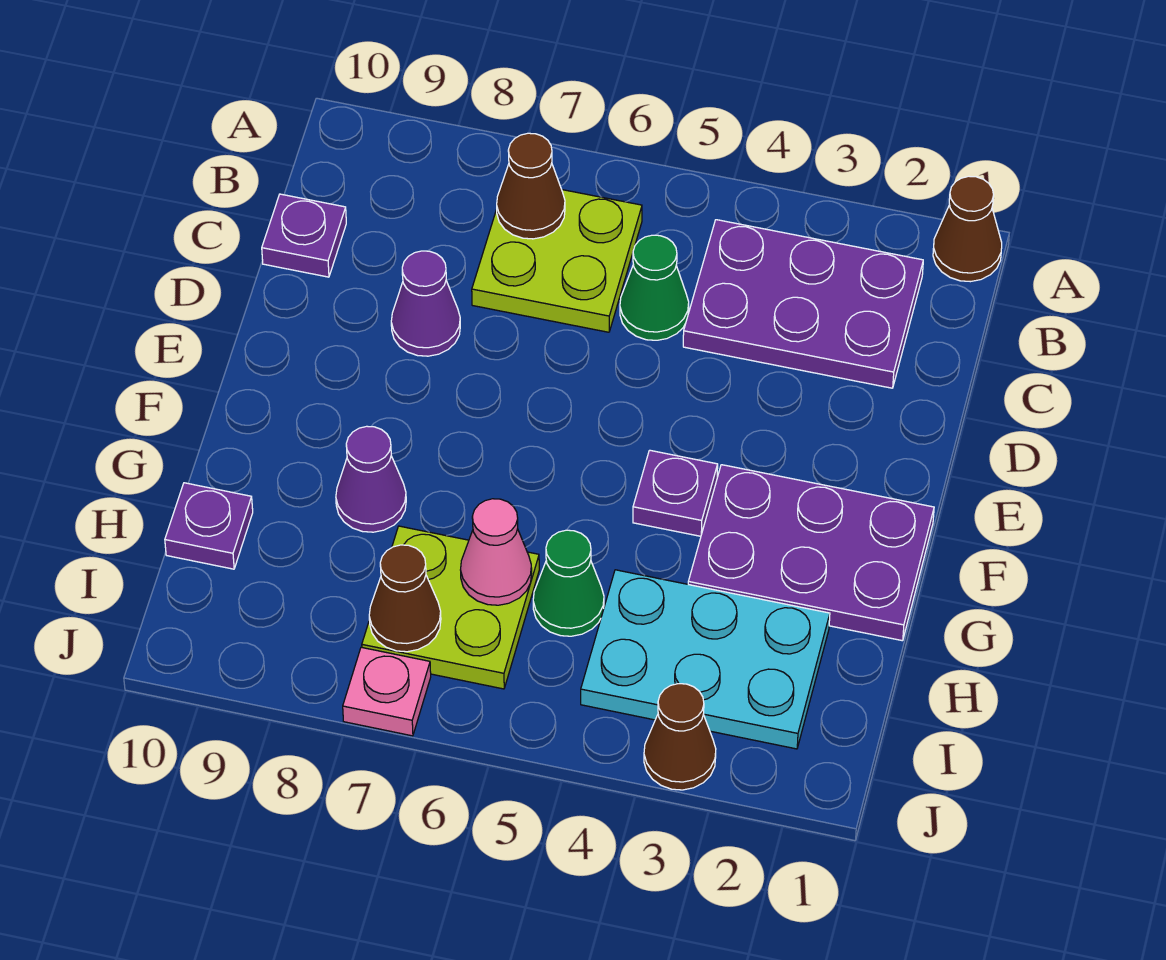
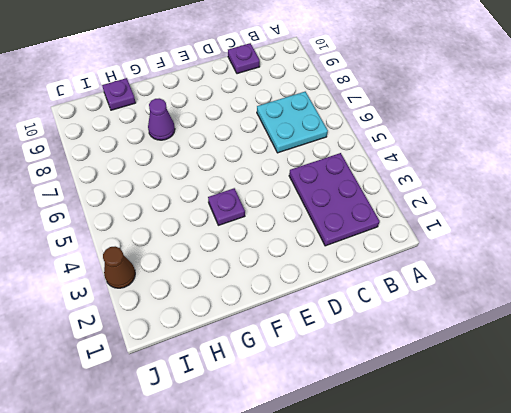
cyan 2x2 plate [257,92,328,153] -> lime 2x2 plate [472,190,642,332]
none -> brown 1x1 cone [933,176,1002,282]
none -> green 1x1 cone [620,235,689,340]
none -> purple 1x1 cone [391,251,460,356]

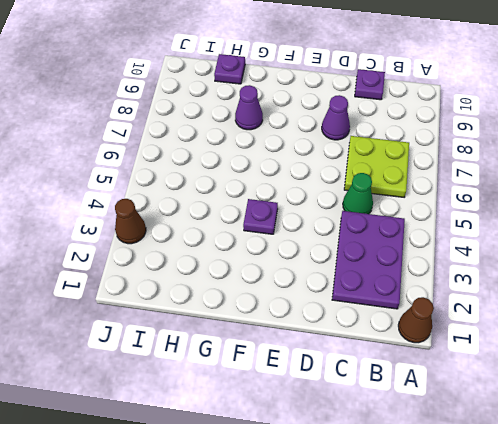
none -> purple 2x3 plate [688,465,934,641]
none -> cyan 2x3 plate [581,570,830,749]
none -> green 1x1 cone [533,530,604,636]

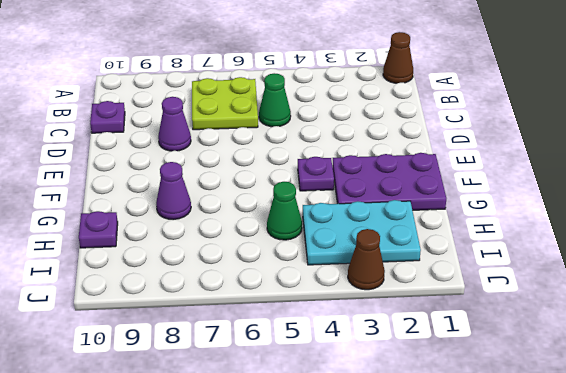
none -> purple 2x3 plate [683,220,923,388]
none -> lime 2x2 plate [362,526,539,689]
none -> pink 1x1 plate [343,647,431,736]

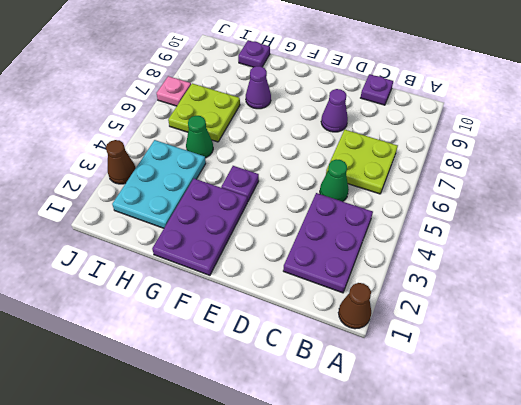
none -> brown 1x1 cone [497,133,565,239]
none -> pink 1x1 cone [461,499,532,605]
none -> brown 1x1 cone [369,545,441,652]

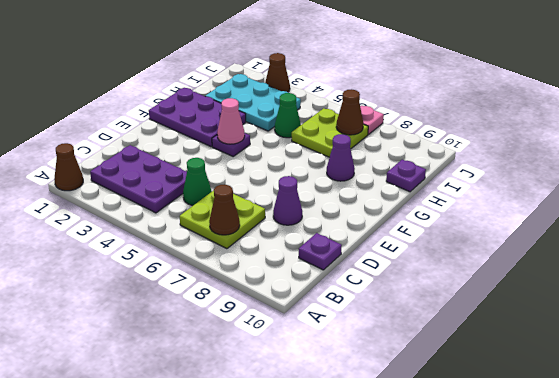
pink 1x1 cone [217,98,245,144] -> pink 1x1 cone moved to [461,499,532,605]

